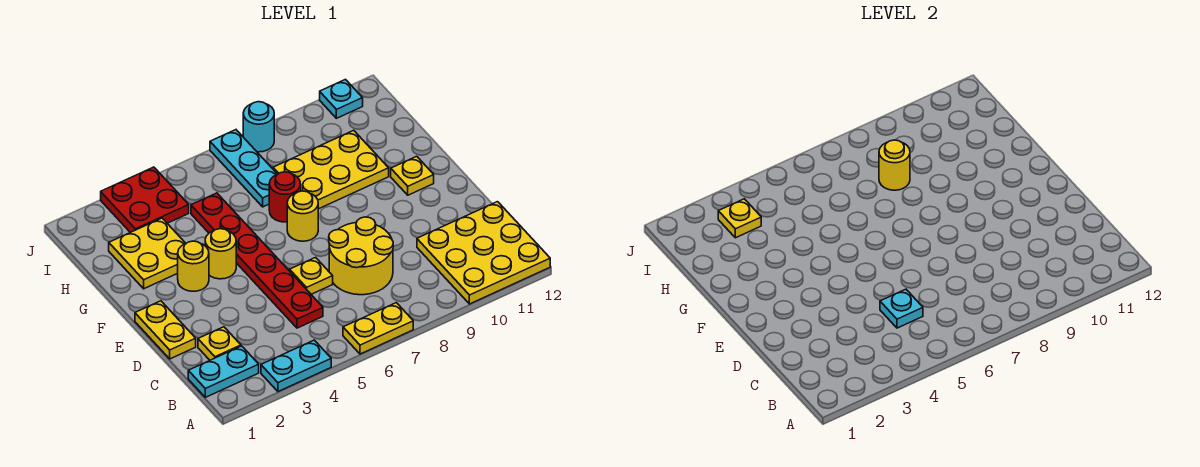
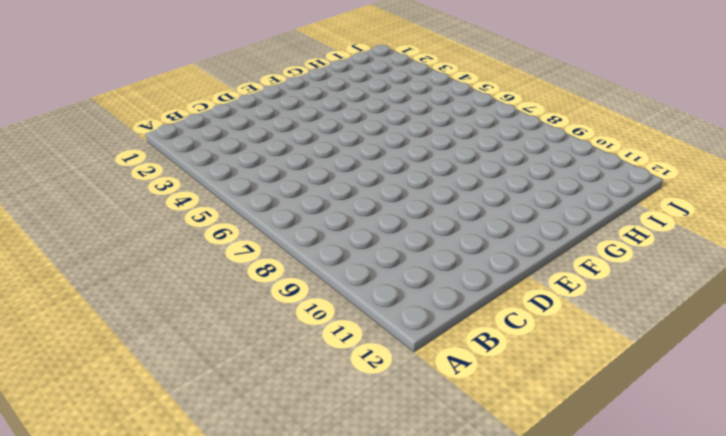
none -> cyan 1x2 plate [261,340,331,392]
none -> yellow 1x2 plate [343,303,413,354]
none -> yellow 3x3 plate [417,202,550,304]

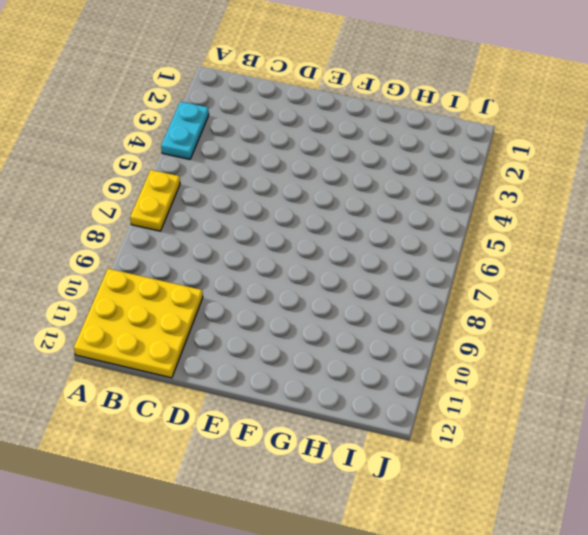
none -> cyan 1x2 plate [188,346,259,397]
none -> yellow 1x1 plate [198,327,241,360]
none -> red 1x6 plate [191,193,323,328]

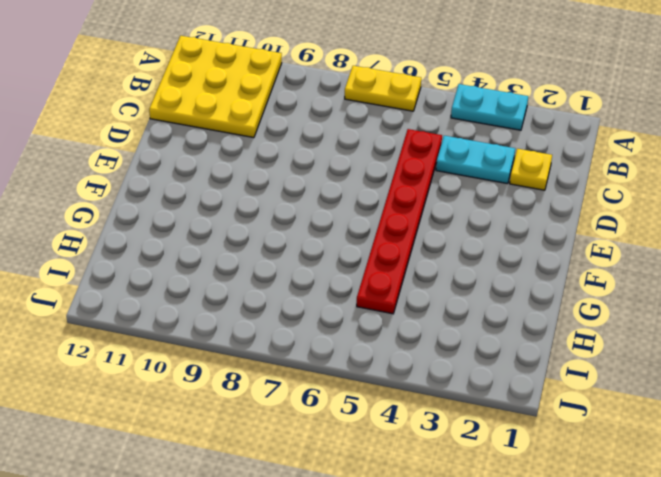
cyan 1x2 plate [436,136,515,184] -> cyan 1x2 plate moved to [188,346,259,397]
none -> yellow 2x2 round brick [329,217,393,295]
none -> yellow 1x2 plate [135,301,196,359]
none -> yellow 1x1 plate [290,258,333,294]

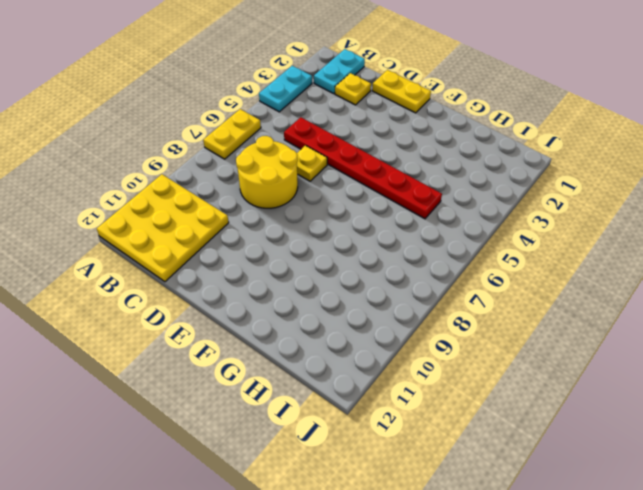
none -> yellow 1x1 round brick [178,241,209,291]
none -> yellow 1x1 round brick [205,229,236,279]
none -> yellow 1x1 round brick [287,191,318,241]

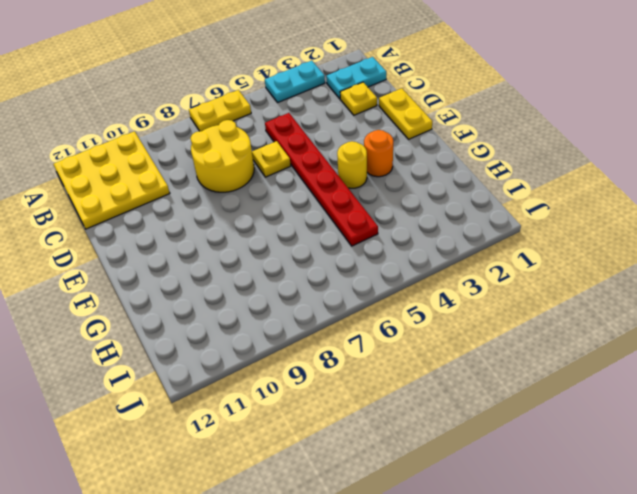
orange 1x1 round brick [364,130,393,177] -> yellow 1x1 round brick [178,241,209,291]
none -> yellow 1x1 round brick [287,191,318,241]
none -> yellow 1x1 plate [391,156,434,195]
none -> yellow 2x2 plate [109,218,186,289]

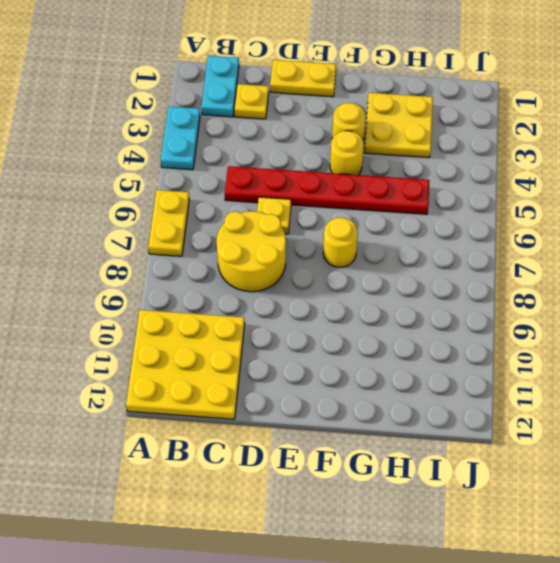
none -> yellow 1x1 plate [391,156,434,195]
none -> red 1x1 round brick [269,172,301,222]
none -> yellow 2x3 plate [273,130,389,209]

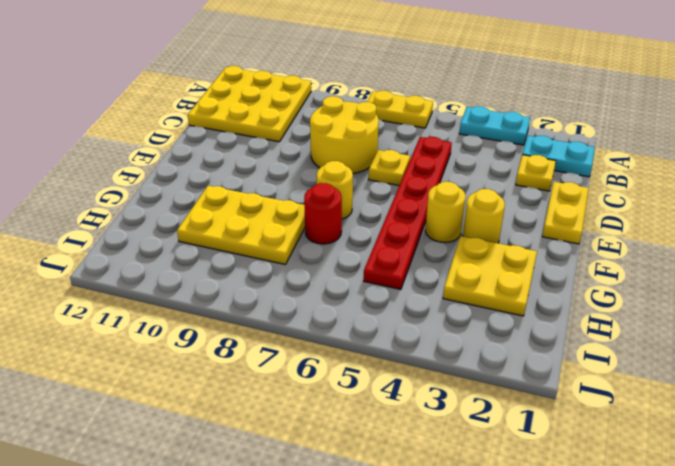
none -> yellow 1x1 plate [391,156,434,195]
none -> cyan 1x3 plate [210,130,277,207]
none -> red 2x2 plate [101,167,189,232]

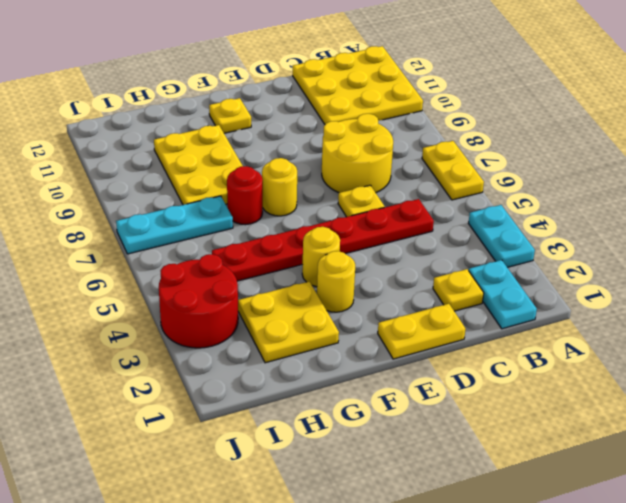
red 2x2 round brick [159,254,238,348] -> red 2x2 plate [101,167,189,232]
none -> cyan 1x1 round brick [243,102,274,152]
none -> cyan 1x1 plate [320,80,363,118]
none -> cyan 1x1 plate [880,289,923,328]

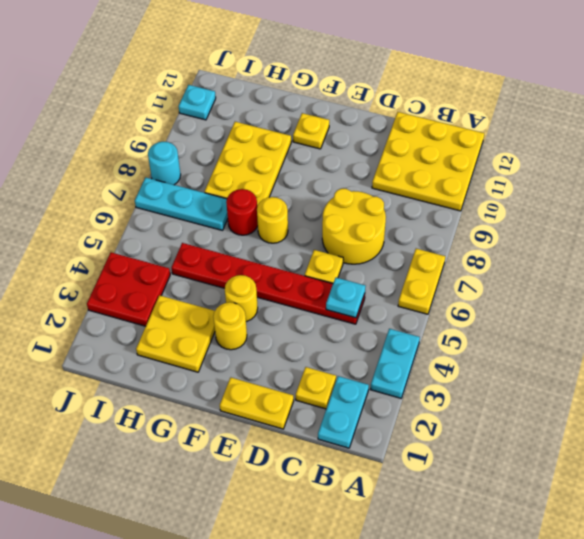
none -> yellow 1x1 round brick [879,140,910,190]
none -> yellow 1x1 plate [718,199,761,238]

